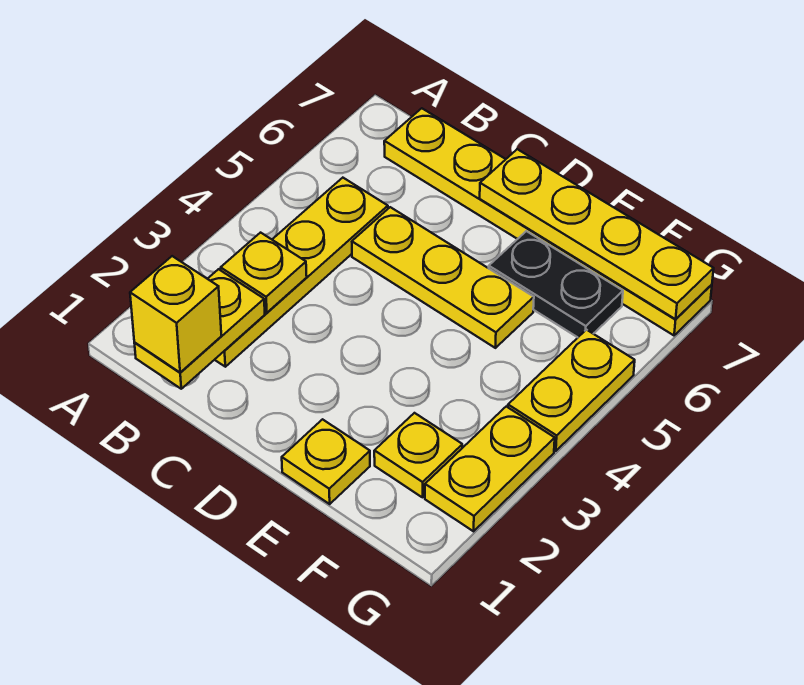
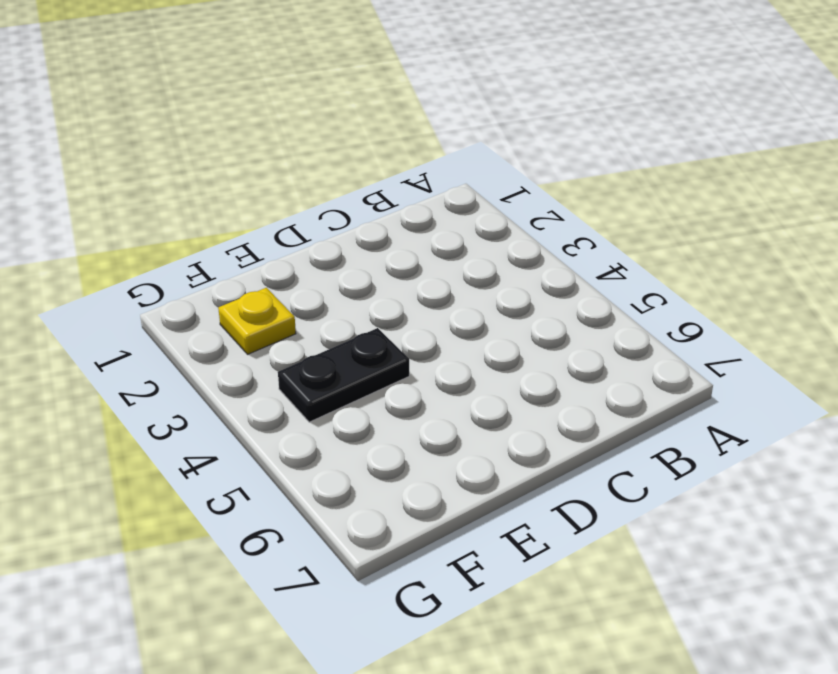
black 1x2 plate [278,328,409,422] -> black 1x2 plate moved to [489,231,623,337]
none -> yellow 1x4 plate [215,178,388,367]
none -> yellow 1x6 plate [384,108,712,335]
none -> yellow 1x3 plate [352,207,534,348]

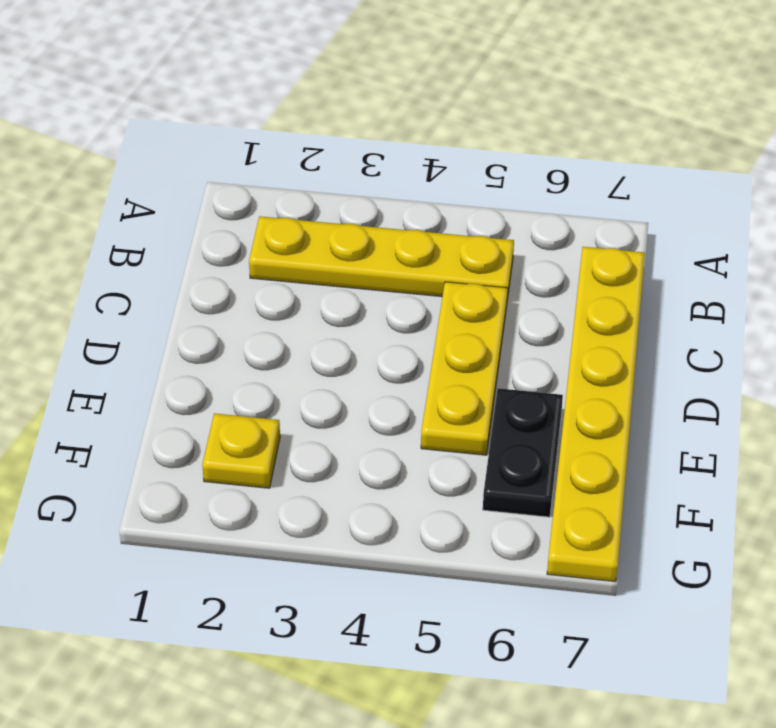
none -> yellow 1x1 plate [282,419,370,504]
none -> yellow 1x2 plate [425,407,555,531]
none -> yellow 1x2 plate [508,330,635,451]

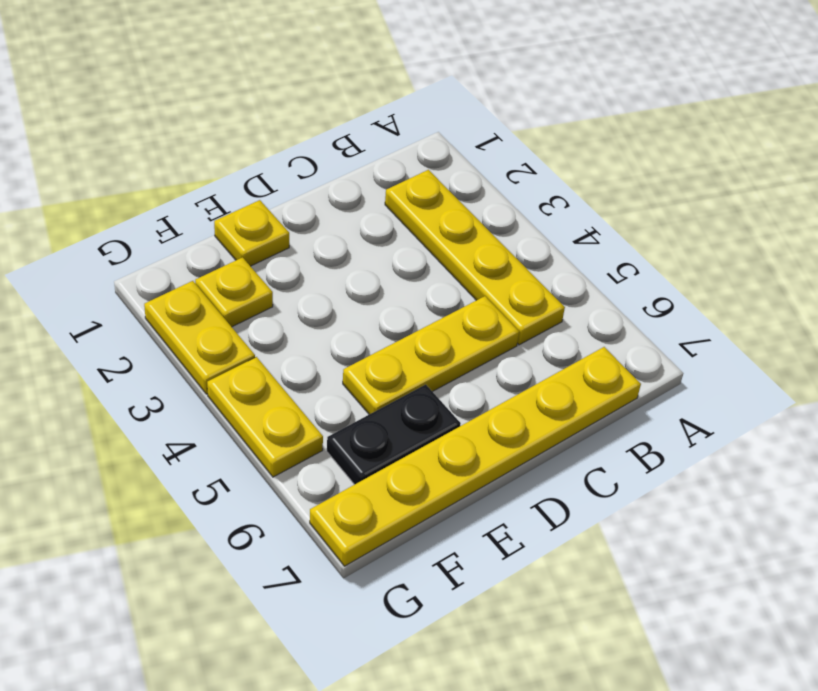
none -> yellow 1x2 plate [134,269,265,389]
none -> yellow 1x1 plate [221,233,307,313]
none -> yellow 1x4 plate [480,149,714,319]

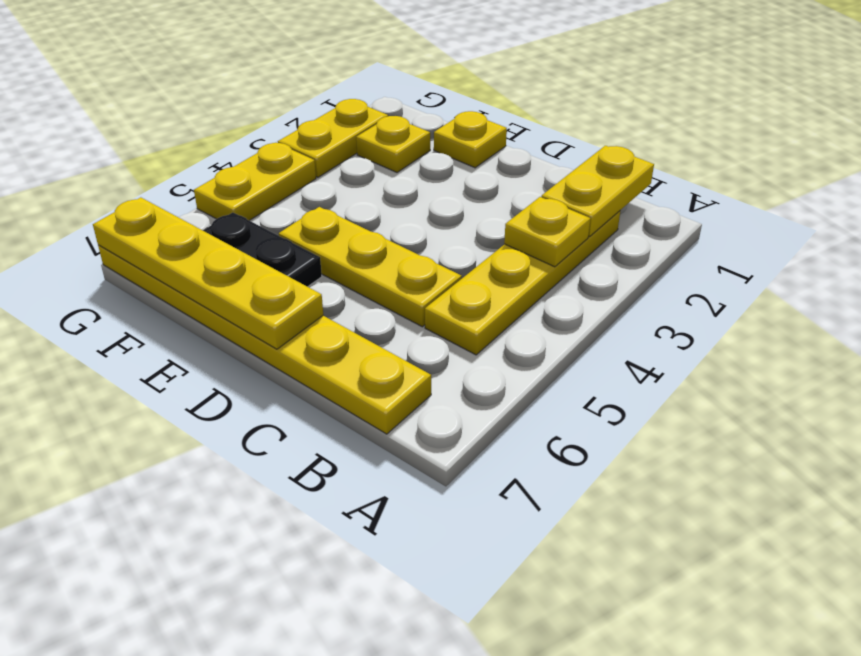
none -> yellow 1x1 brick [130,256,221,373]

